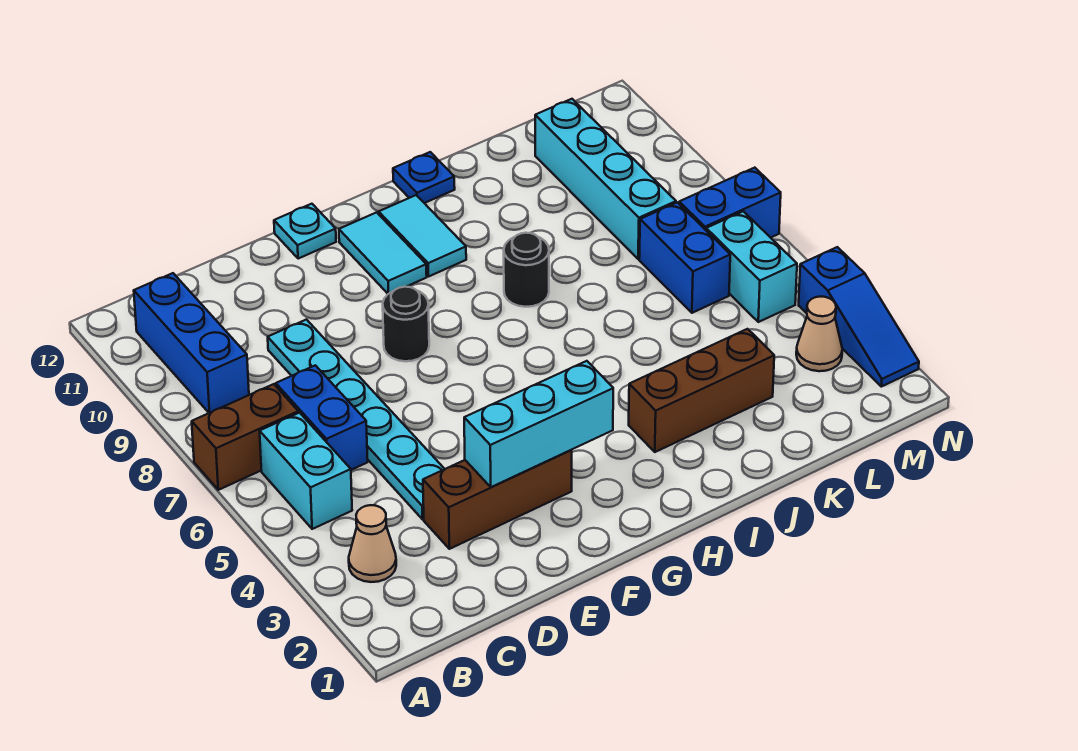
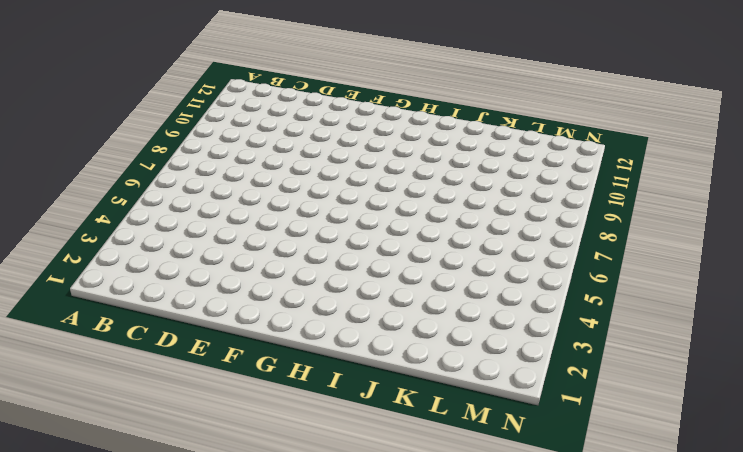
none -> brown 1x2 brick [192,384,298,490]
none -> tan 1x1 cone [349,505,396,582]
none -> cyan 1x2 brick [260,413,352,529]

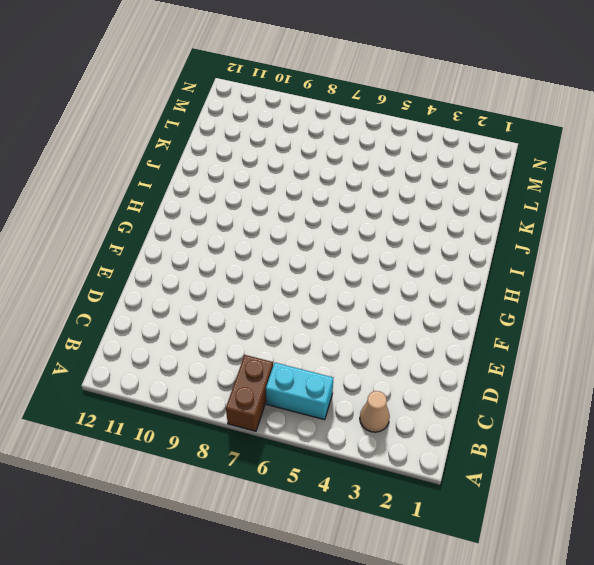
none -> blue 1x3 brick [134,273,249,413]
none -> blue 1x2 brick [276,365,368,470]
none -> brown 1x3 brick [423,450,572,549]

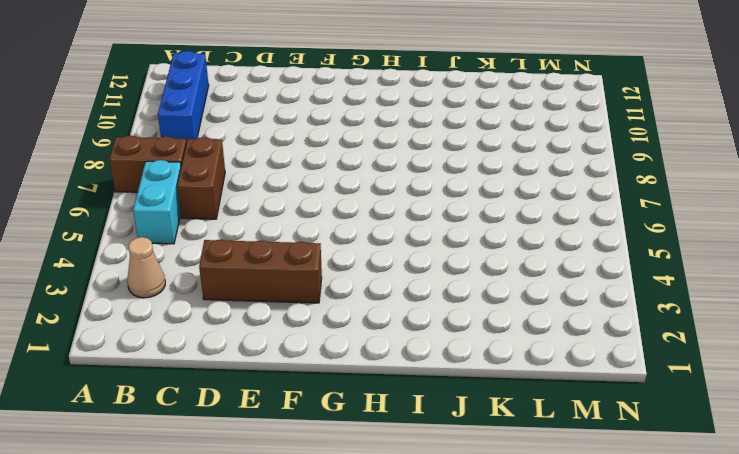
brown 1x2 brick [177,137,225,219] -> blue 1x2 brick [276,365,368,470]
none -> cyan 1x6 plate [268,320,444,519]
none -> black 1x1 round brick [383,287,429,361]
none -> cyan 1x1 plate [274,204,336,259]

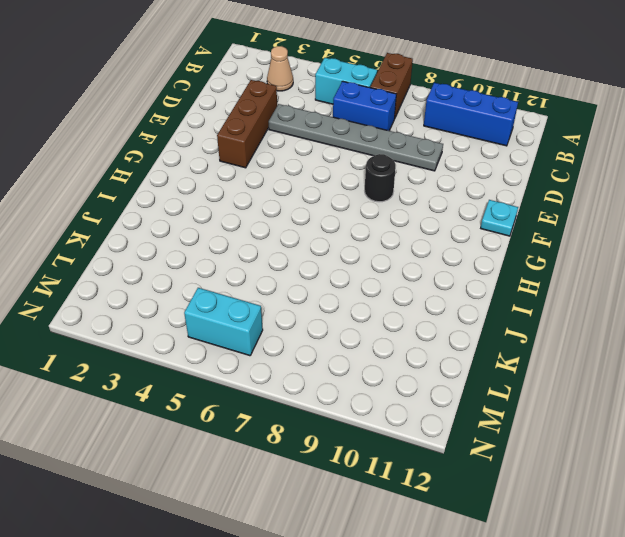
grey 1x6 plate [269,104,443,171] -> cyan 1x6 plate [268,320,444,519]
none -> cyan 1x2 tile [339,212,427,294]
none -> cyan 1x2 tile [379,195,466,277]
none -> brown 1x3 brick [629,329,774,452]

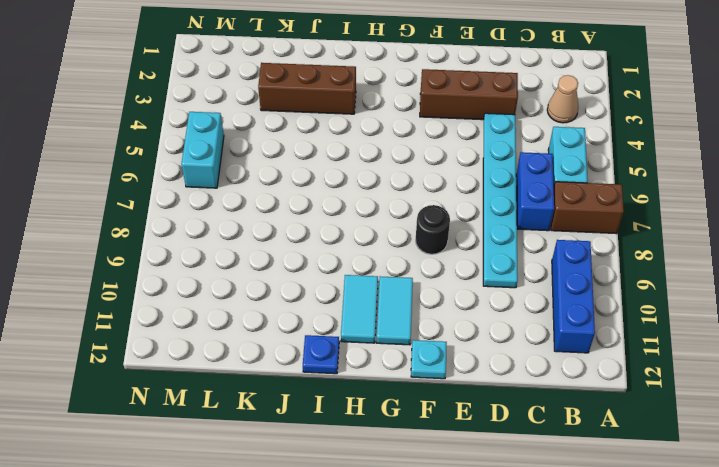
none -> black 1x1 round brick [504,233,549,307]
none -> blue 1x2 brick [639,202,730,313]
none -> cyan 1x4 brick [535,99,676,259]

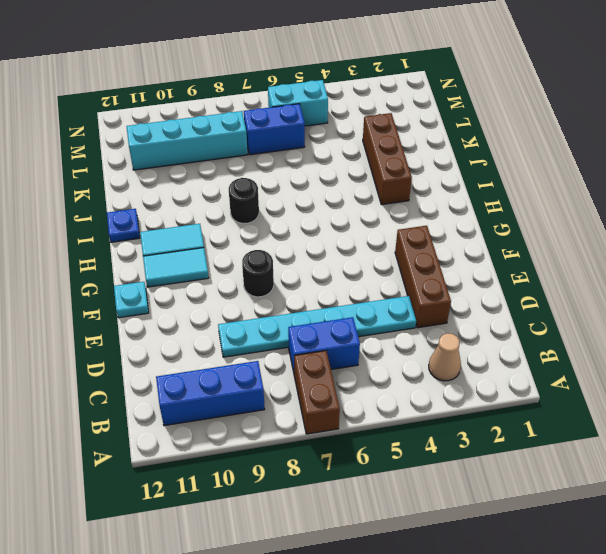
none -> cyan 1x2 brick [260,413,352,529]
none -> tan 1x1 cone [796,297,842,371]
none -> blue 1x2 brick [679,168,781,238]

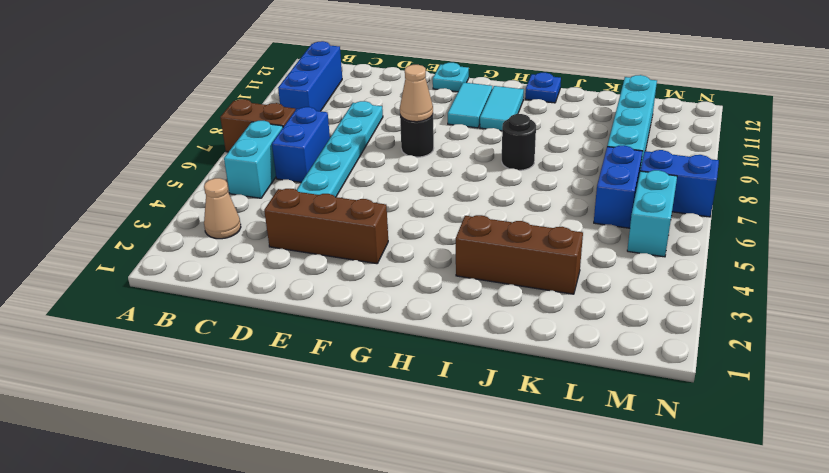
tan 1x1 cone [400,65,433,122] -> tan 1x1 cone moved to [796,297,842,371]
none -> blue 1x3 slope [799,247,919,387]
none -> cyan 1x3 brick [464,361,613,487]

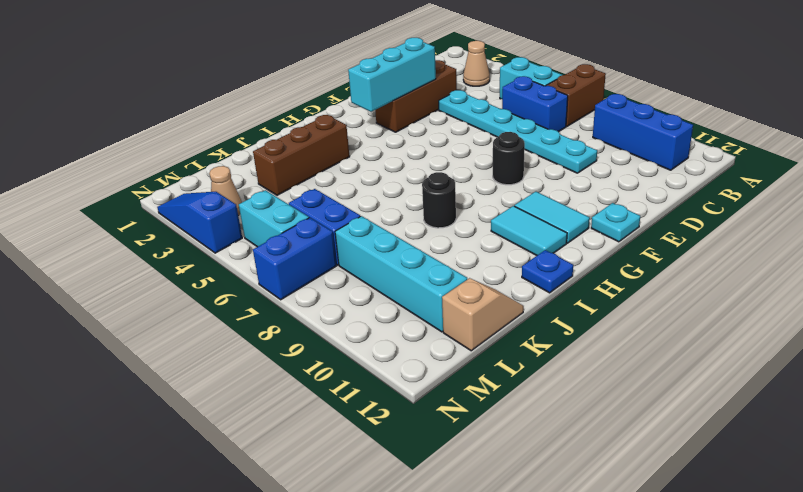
tan 1x2 slope [442,278,524,351] -> none

